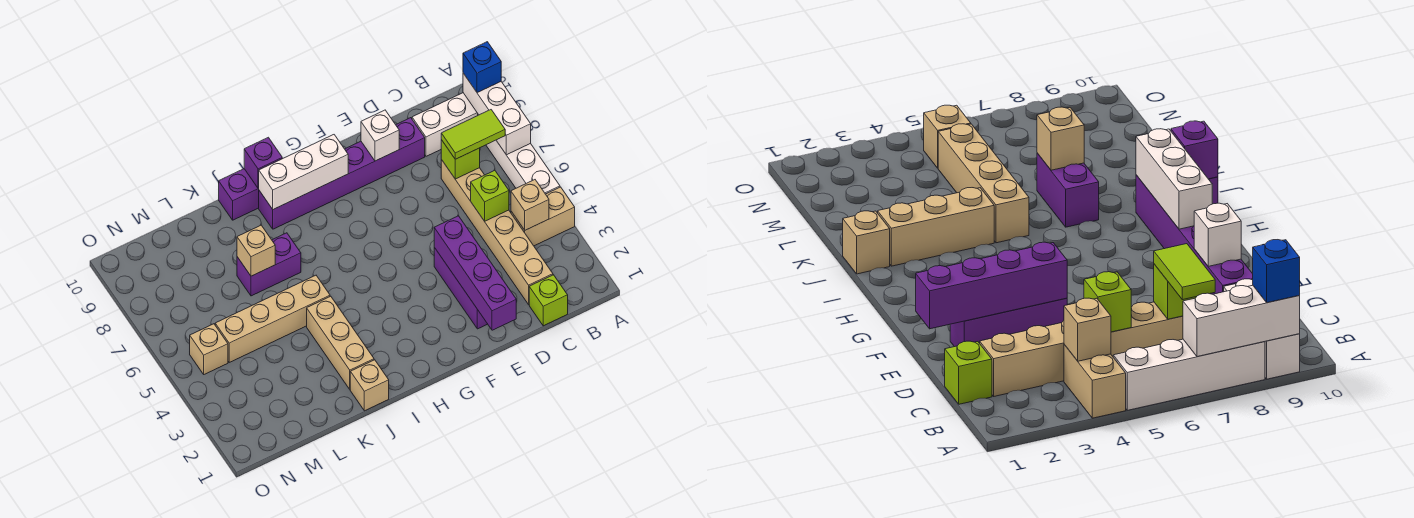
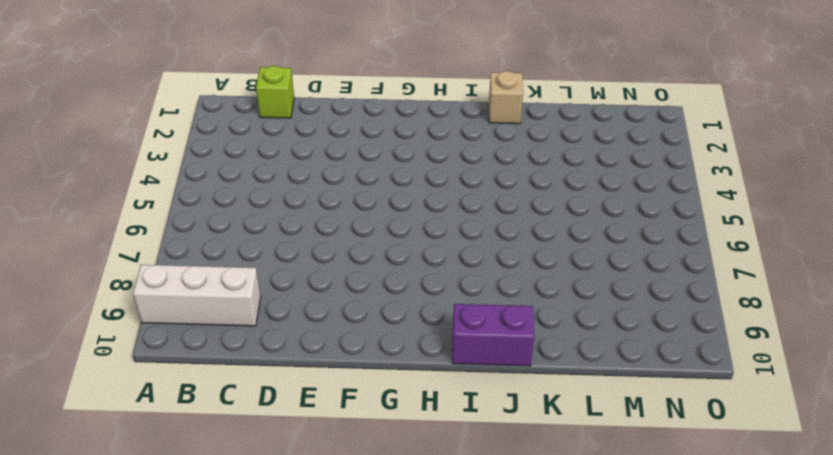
none -> tan 1x2 brick [511,187,575,246]
none -> white 1x4 brick [486,140,560,194]
none -> tan 1x6 brick [441,160,553,304]

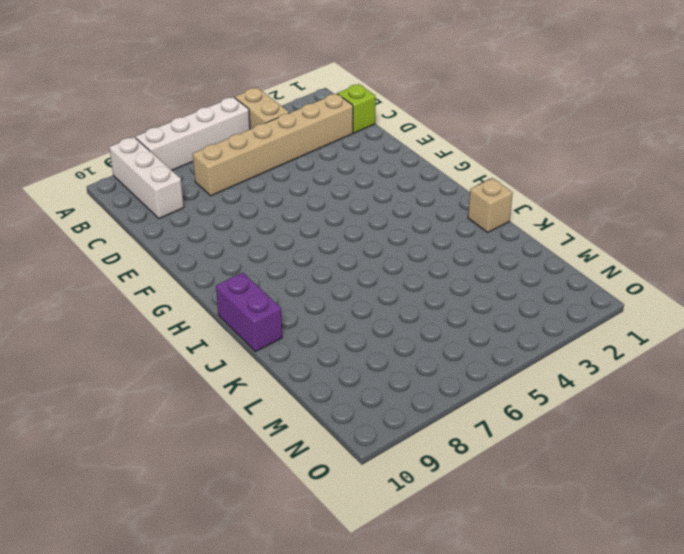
none -> purple 1x6 brick [259,118,425,229]
none -> purple 1x3 brick [434,248,487,329]
none -> tan 1x3 brick [307,296,374,389]

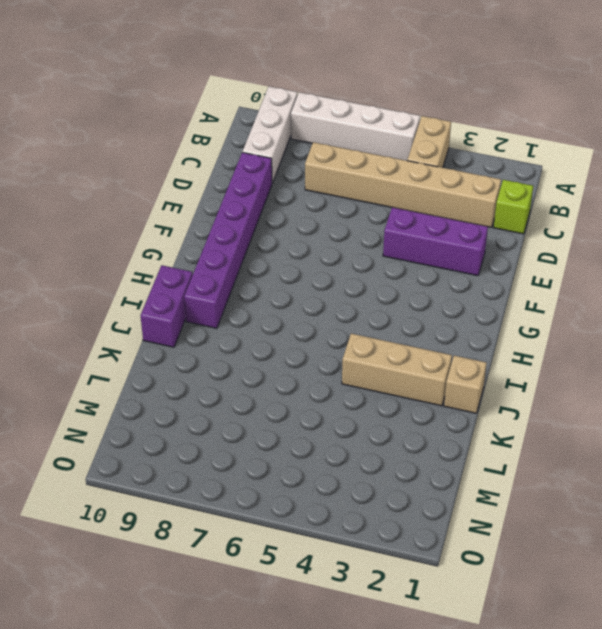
none -> tan 1x4 brick [215,275,330,362]
none -> purple 1x2 brick [237,233,301,296]
none -> tan 1x1 brick [190,324,228,374]

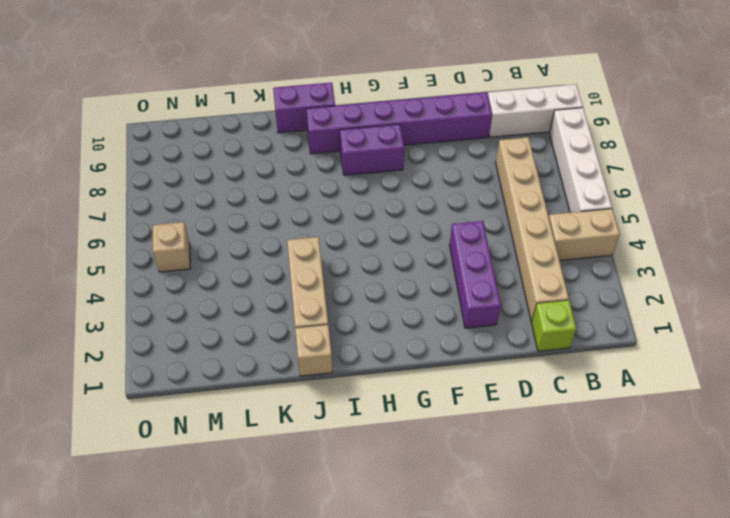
purple 1x2 brick [340,124,404,175] -> purple 1x2 brick moved to [237,233,301,296]
none -> tan 1x4 brick [215,275,330,362]
none -> white 1x3 brick [463,73,531,155]
none -> tan 1x1 brick [511,180,549,230]

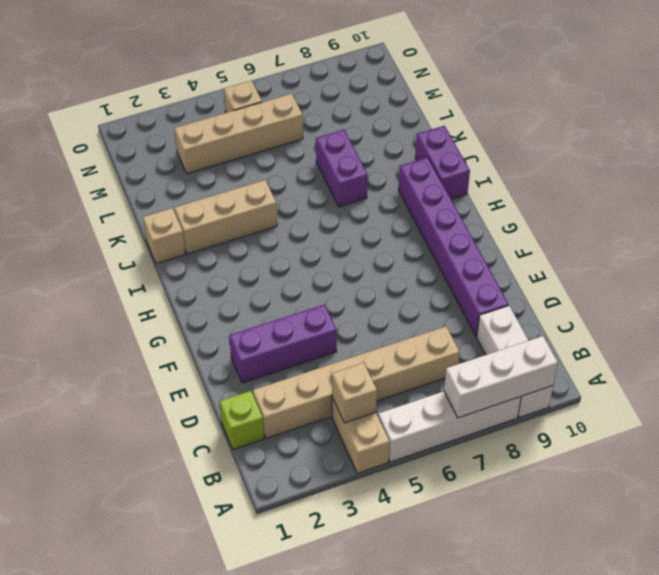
tan 1x4 brick [174,94,303,174] -> tan 1x4 brick turned to [215,275,330,362]
none -> lime 1x1 brick [471,170,509,221]
none -> lime 1x1 brick [441,140,480,179]
none -> purple 1x4 brick [434,216,516,330]

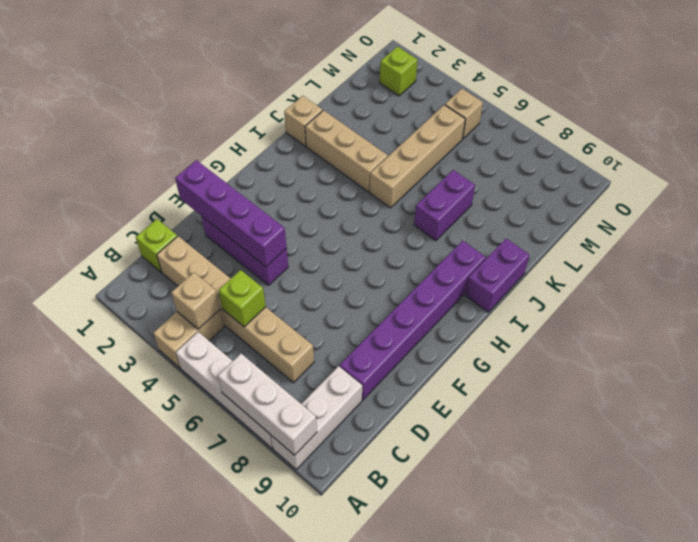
lime 1x1 brick [380,47,417,96] -> lime 1x1 brick moved to [441,140,480,179]
none -> white 1x1 brick [361,110,399,161]
none -> white 1x3 brick [258,135,348,209]
none -> purple 1x1 brick [244,137,282,188]

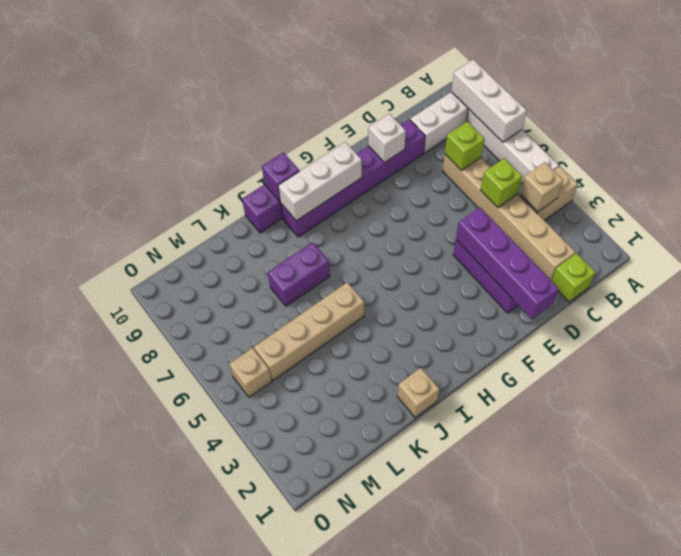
none -> tan 1x3 brick [307,296,374,389]
none -> tan 1x1 brick [237,225,275,276]
none -> blue 1x1 brick [463,42,501,93]

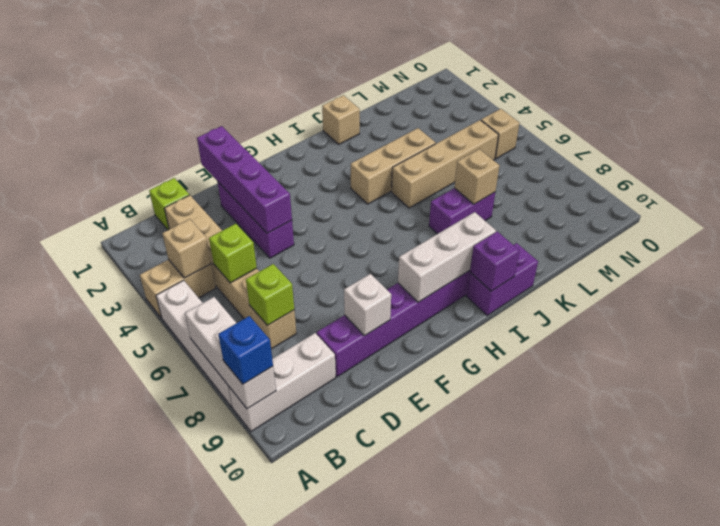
tan 1x3 brick [351,128,436,204] -> tan 1x3 brick turned to [307,296,374,389]
none -> lime 1x2 tile [441,110,505,159]

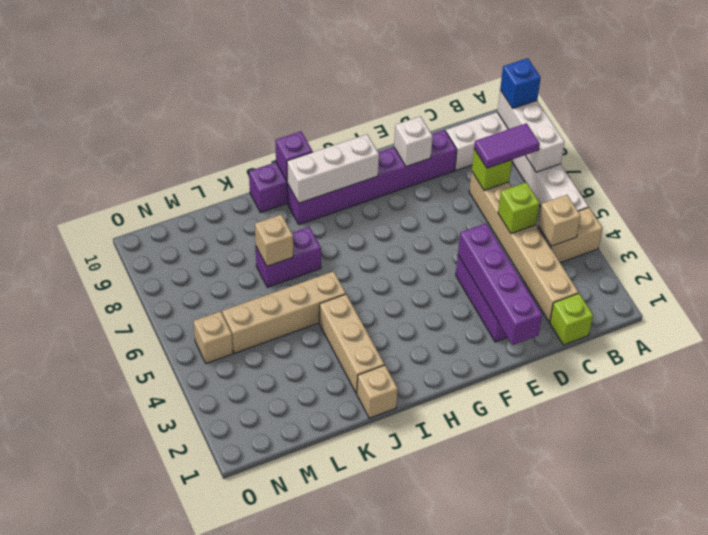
purple 1x2 tile [474,123,540,168] -> lime 1x2 tile [441,110,505,159]

